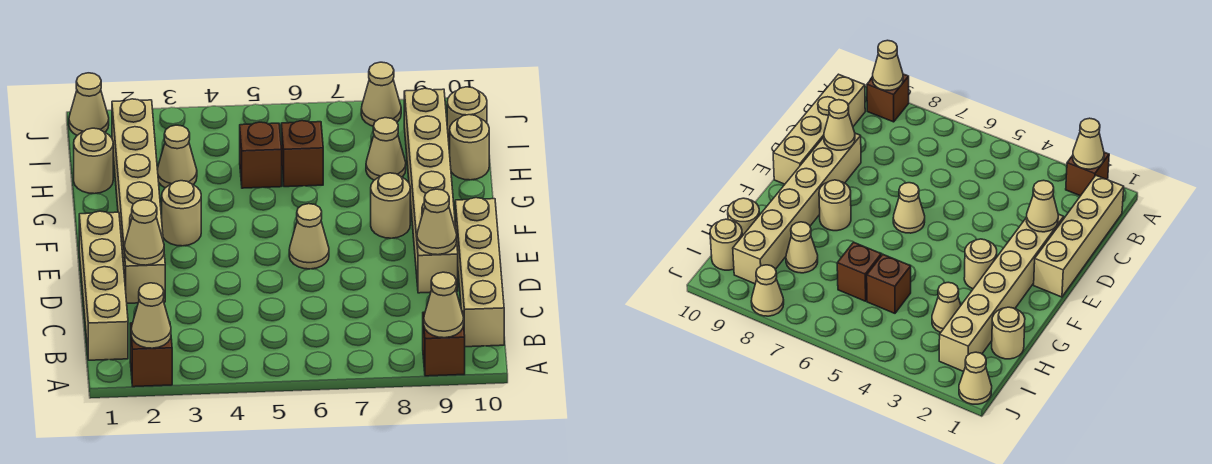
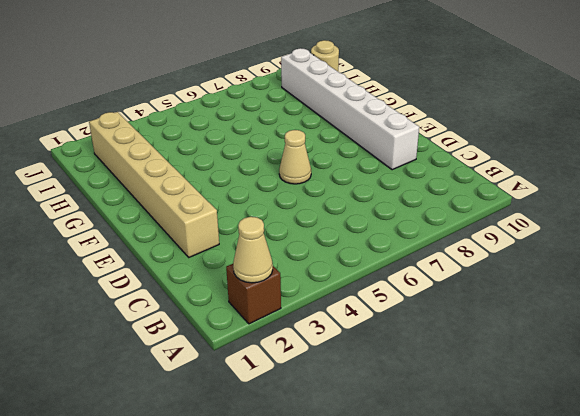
white 1x6 brick [281,48,419,170] -> tan 1x6 brick [404,88,458,293]
none -> brown 1x1 brick [423,311,465,376]
none -> tan 1x4 brick [79,211,128,360]
none -> tan 1x4 brick [455,198,504,347]

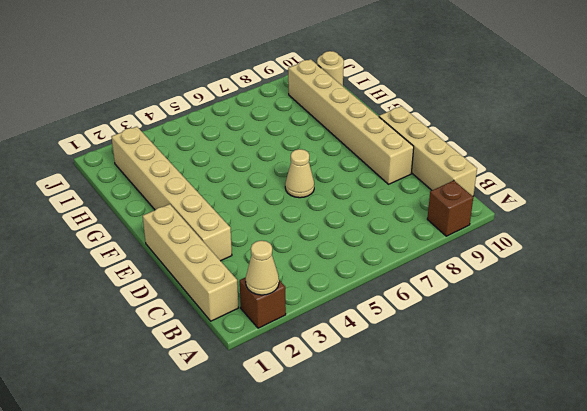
none -> tan 1x1 round brick [162,181,201,246]
none -> tan 1x1 round brick [371,173,410,238]
none -> tan 1x1 round brick [74,128,113,194]

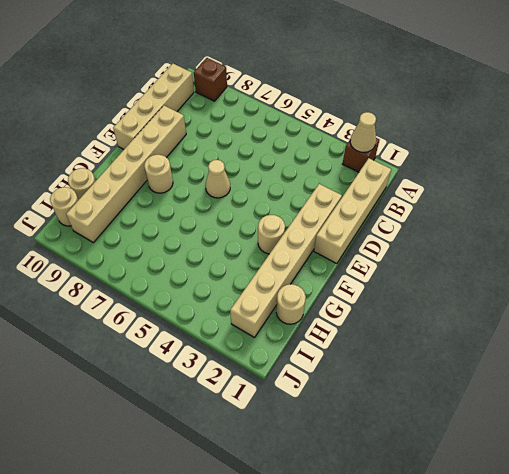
none -> tan 1x1 cone [157,125,197,188]
none -> brown 1x1 brick [240,122,282,188]
none -> brown 1x1 brick [281,121,323,187]

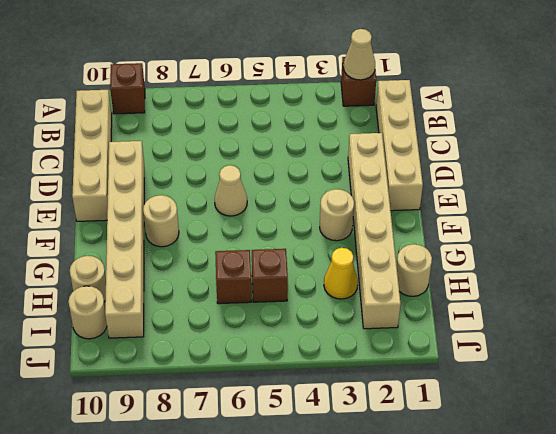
yellow 1x1 cone [324,248,358,299] -> tan 1x1 cone [157,125,197,188]
none -> tan 1x1 cone [366,118,406,180]
none -> tan 1x1 cone [69,73,109,135]
none -> tan 1x1 cone [361,62,401,126]

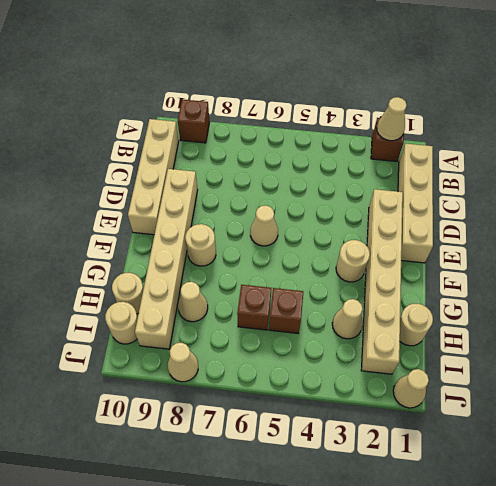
none -> tan 1x1 cone [424,272,464,338]
none -> tan 1x1 cone [124,200,164,265]
none -> tan 1x1 cone [417,189,457,255]

